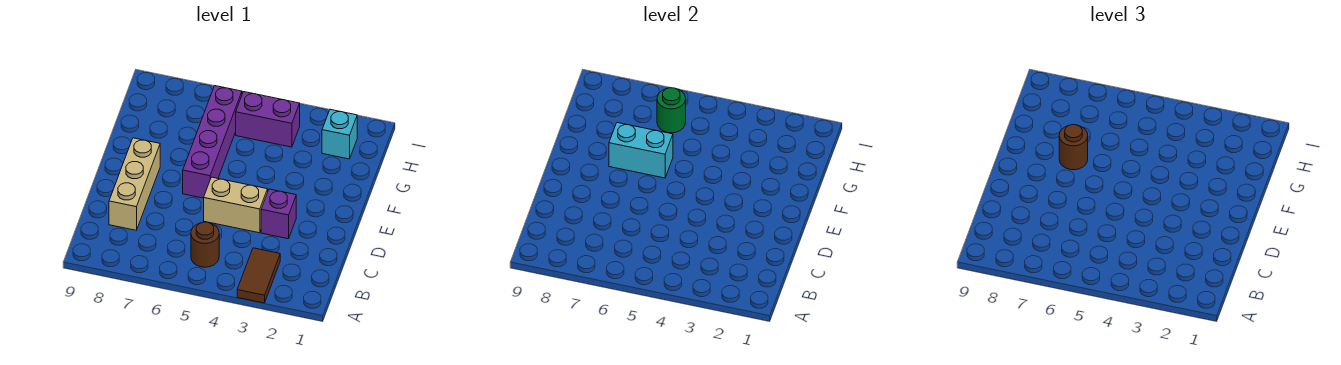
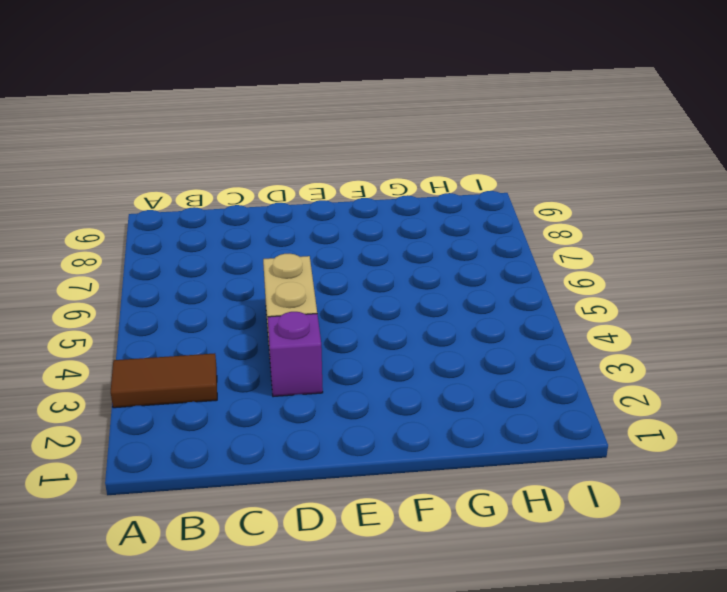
none -> brown 1x1 round brick [191,222,219,267]
none -> tan 1x3 brick [109,138,160,230]

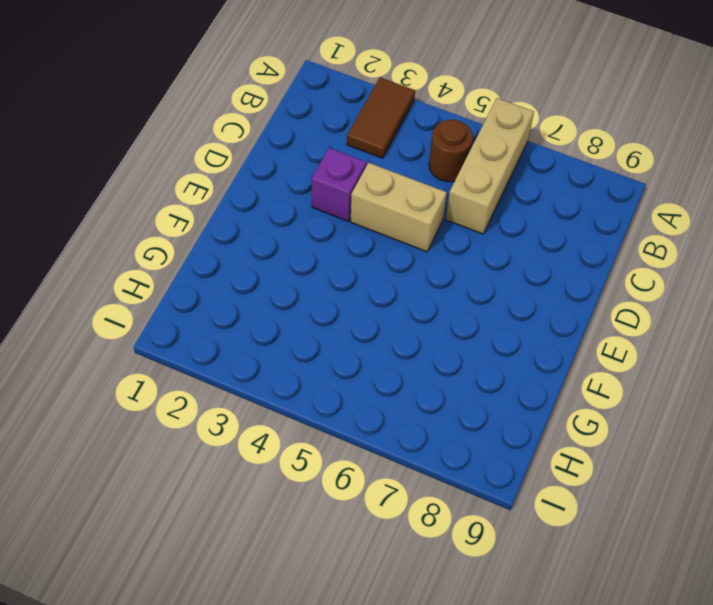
tan 1x3 brick [446,98,534,234] -> tan 1x3 brick moved to [109,138,160,230]
none -> purple 1x4 brick [183,86,242,198]
none -> cyan 1x1 brick [322,109,357,159]

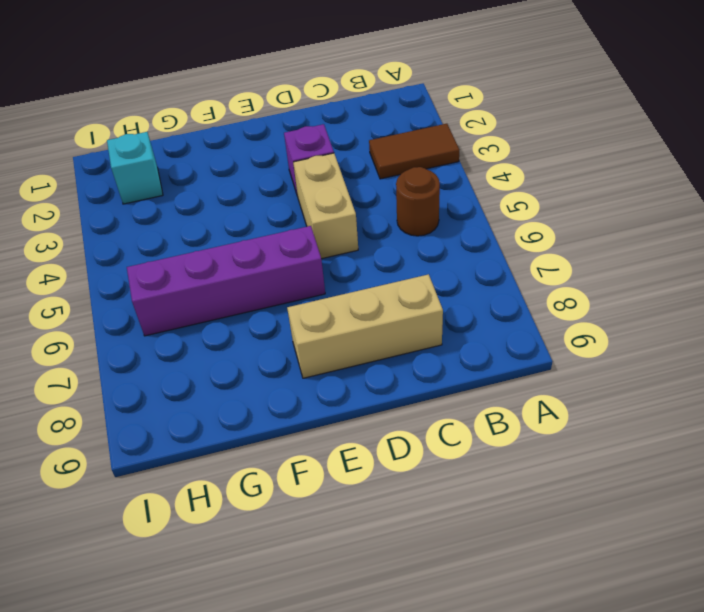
none -> purple 1x2 brick [236,92,300,147]
none -> cyan 1x2 brick [609,123,673,178]

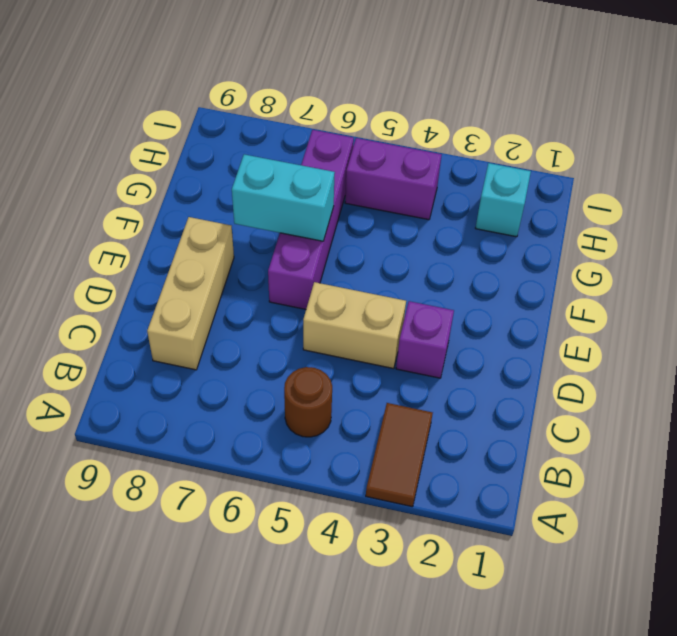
none -> green 1x1 round brick [657,88,686,133]
none -> brown 1x1 round brick [1059,125,1088,170]

